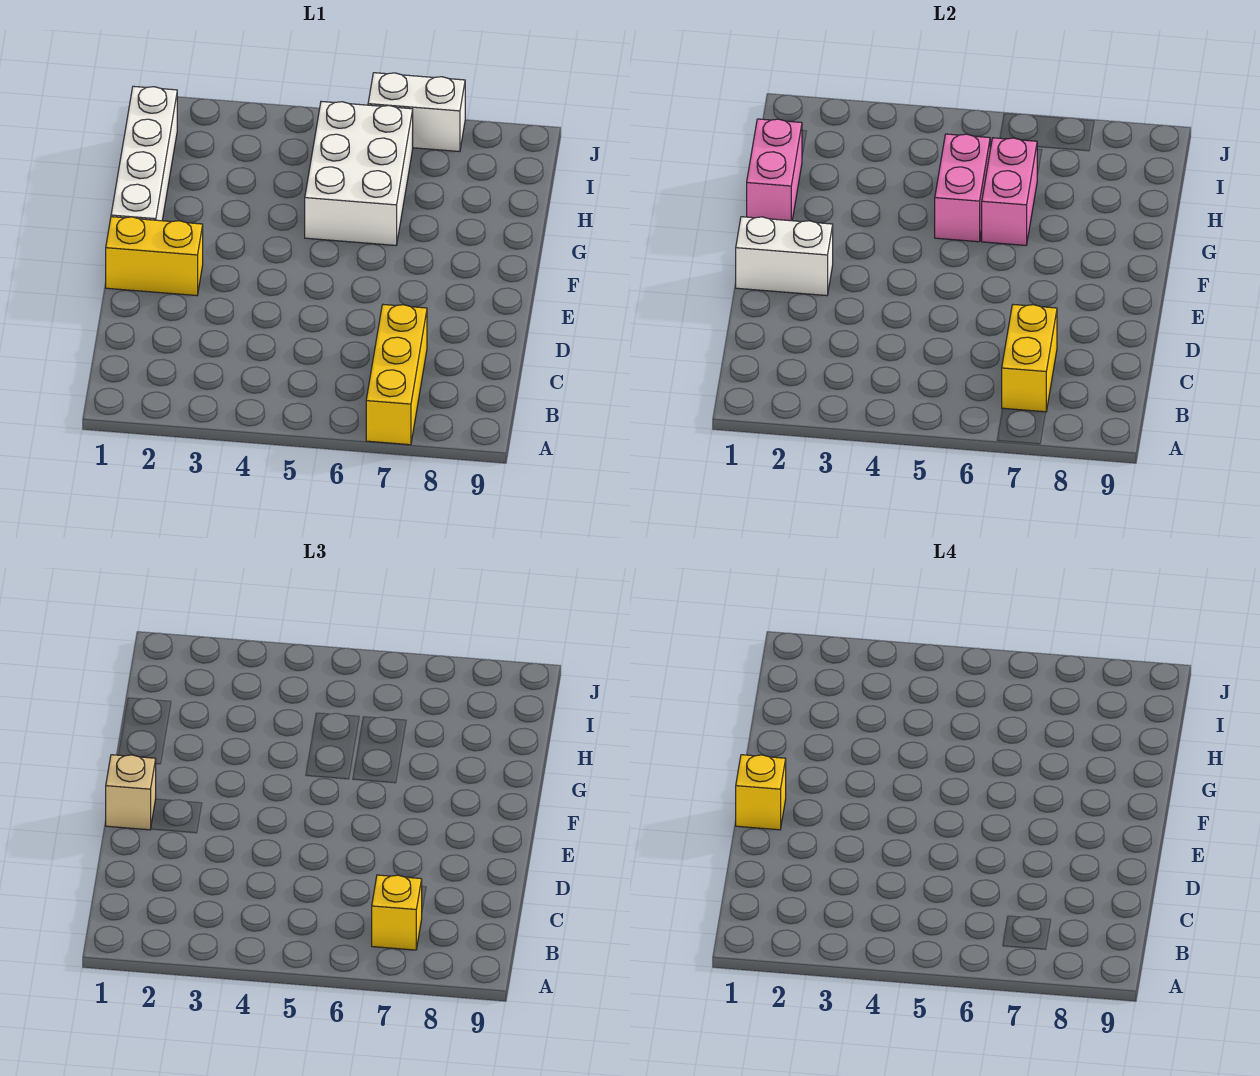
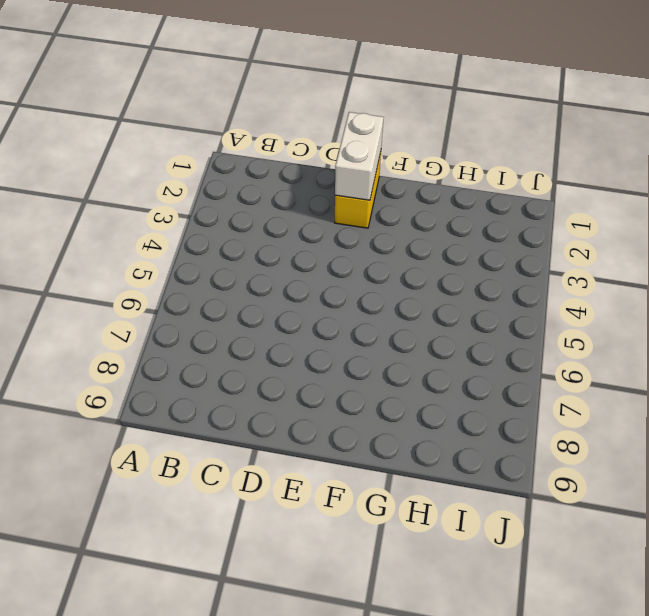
none -> yellow 1x3 brick [366,305,427,445]
none -> white 1x4 brick [111,86,177,221]
none -> white 2x3 brick [305,101,413,245]

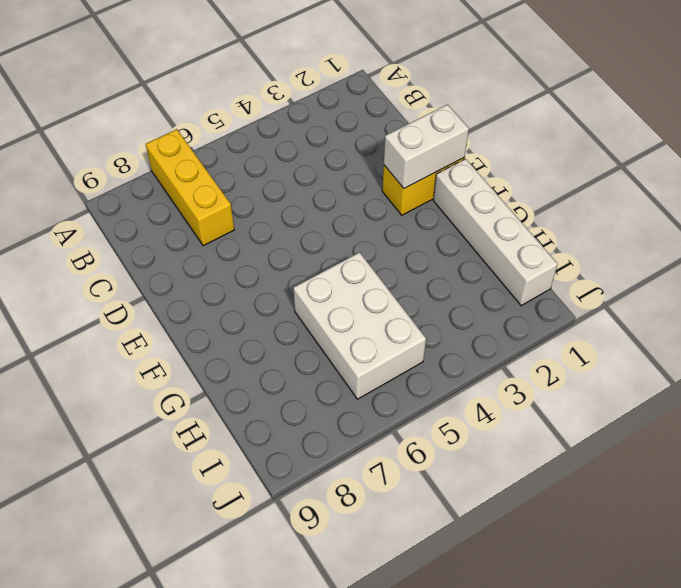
none -> white 1x2 brick [368,73,465,152]
none -> yellow 1x2 brick [1002,305,1057,412]
none -> pink 1x2 brick [747,119,802,221]

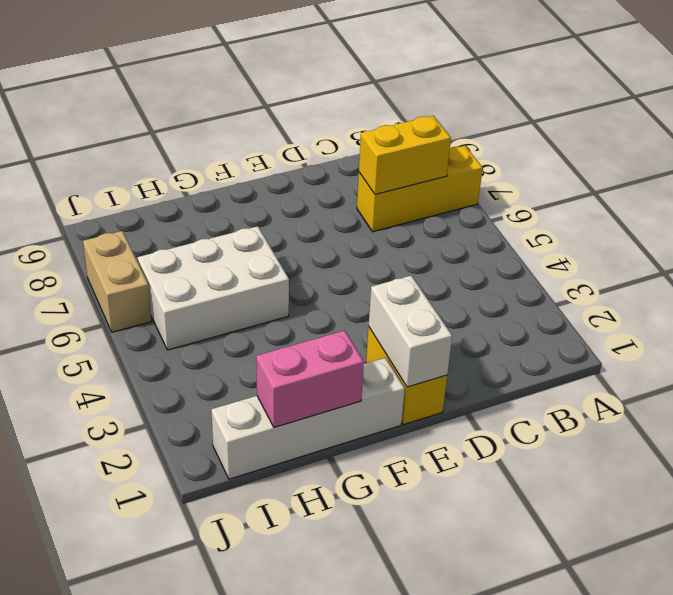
tan 1x2 brick [83,231,151,332] -> white 1x2 brick [368,73,465,152]
none -> pink 1x2 brick [935,134,990,242]
none -> pink 1x2 brick [982,138,1037,245]
none -> yellow 1x1 brick [372,875,422,950]

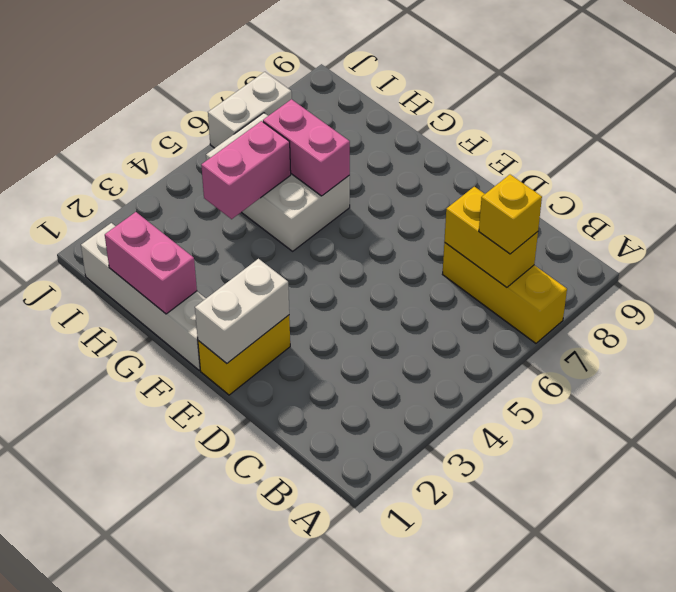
pink 1x2 brick [201,121,291,219] -> pink 1x2 brick turned to [935,134,990,242]
none -> tan 1x1 brick [106,755,156,830]
none -> yellow 1x1 brick [736,755,786,830]

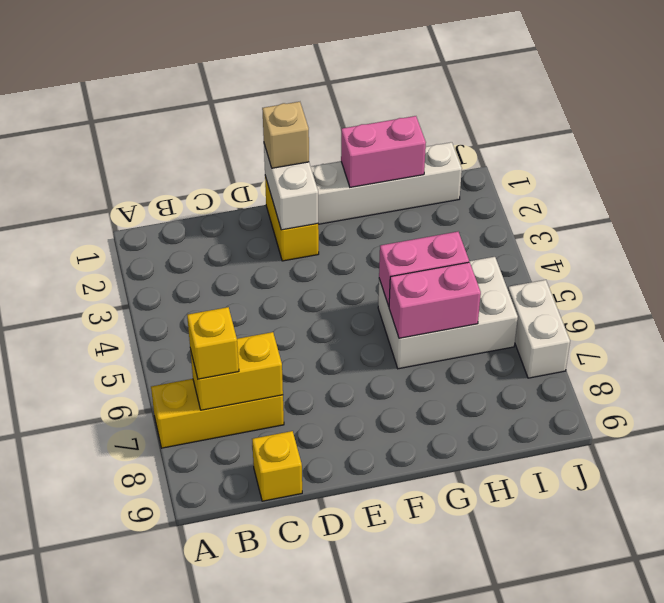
yellow 1x1 brick [252,431,302,501] -> yellow 1x1 brick moved to [736,755,786,830]

